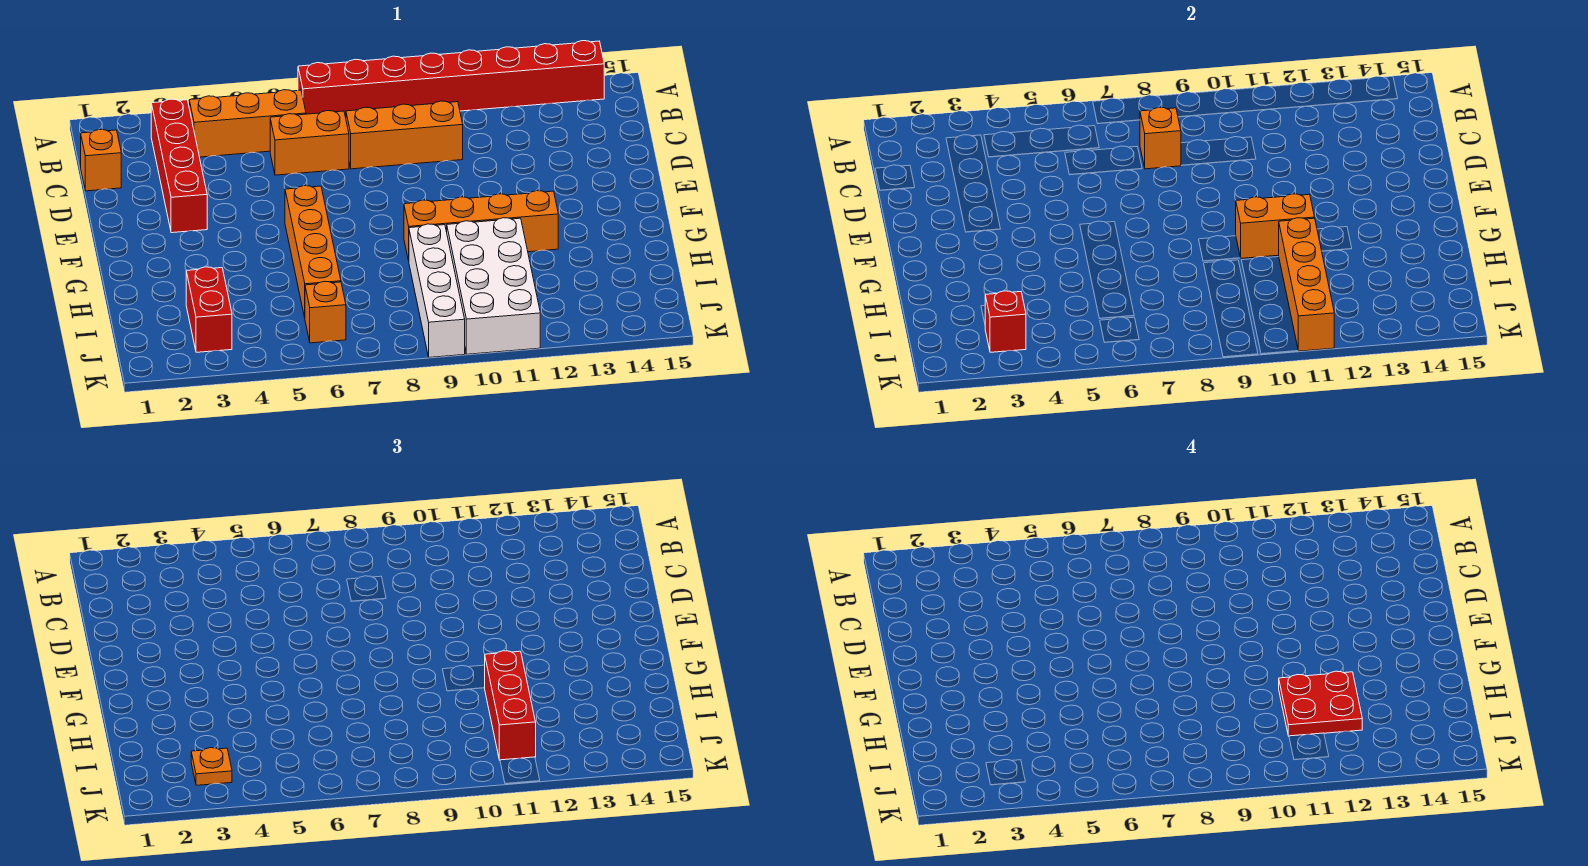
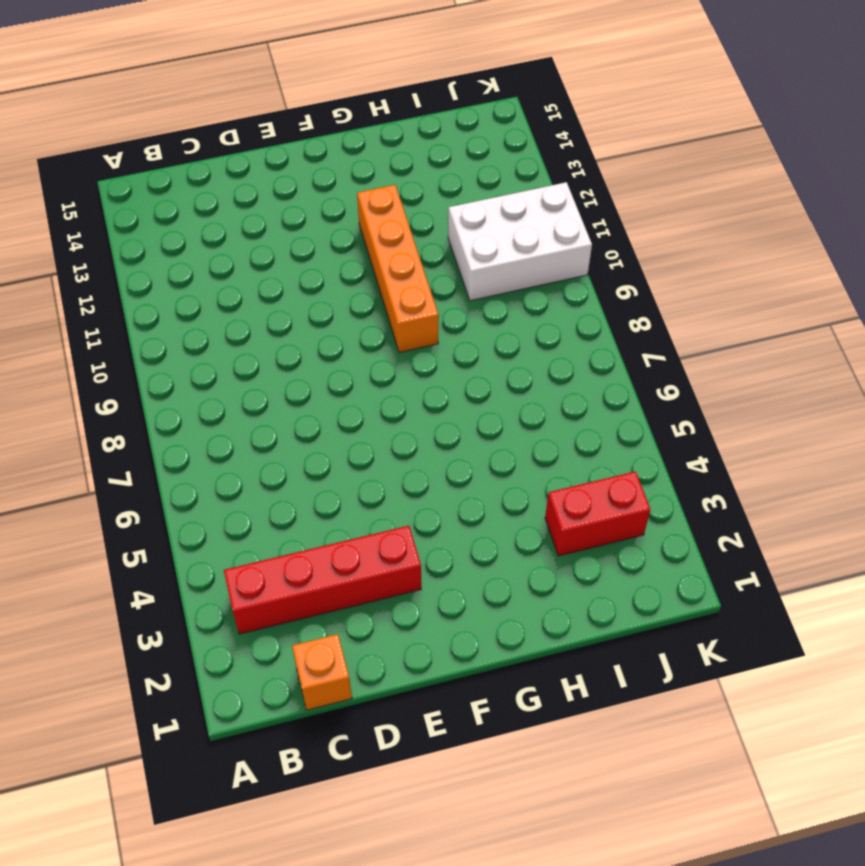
white 2x3 brick [448,182,592,301] -> white 2x4 brick [447,218,540,354]
none -> red 1x8 brick [298,41,604,117]
none -> orange 1x3 brick [189,90,306,157]
none -> orange 1x2 brick [270,111,349,175]

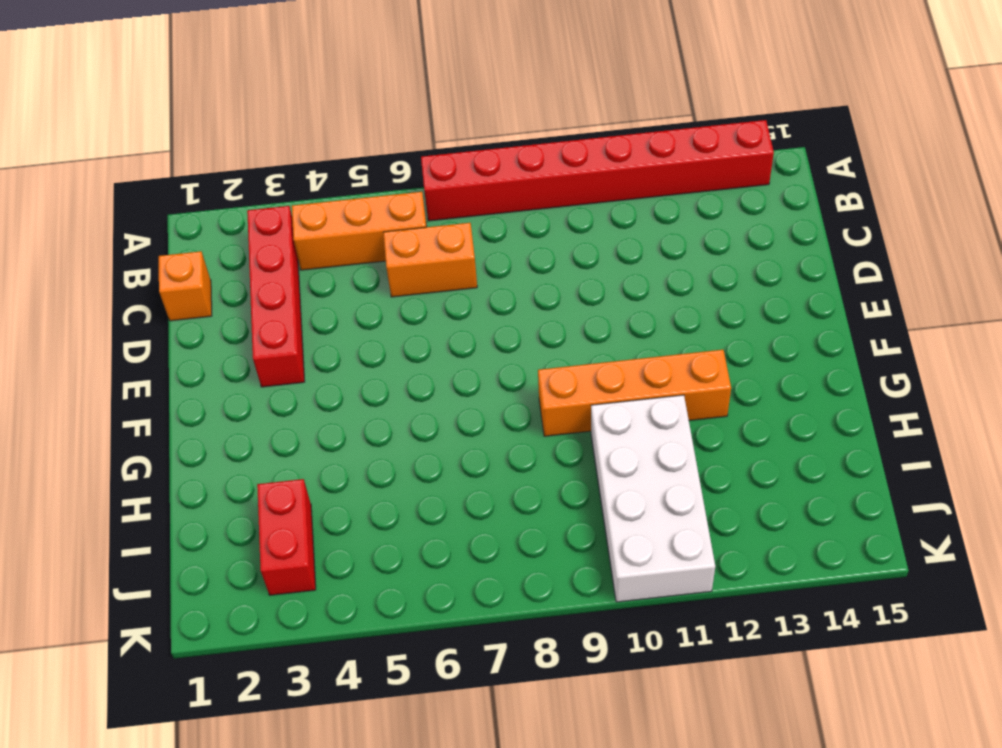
none -> orange 1x3 brick [346,101,463,169]
none -> orange 1x4 brick [285,186,341,317]
none -> white 1x4 brick [409,224,465,357]

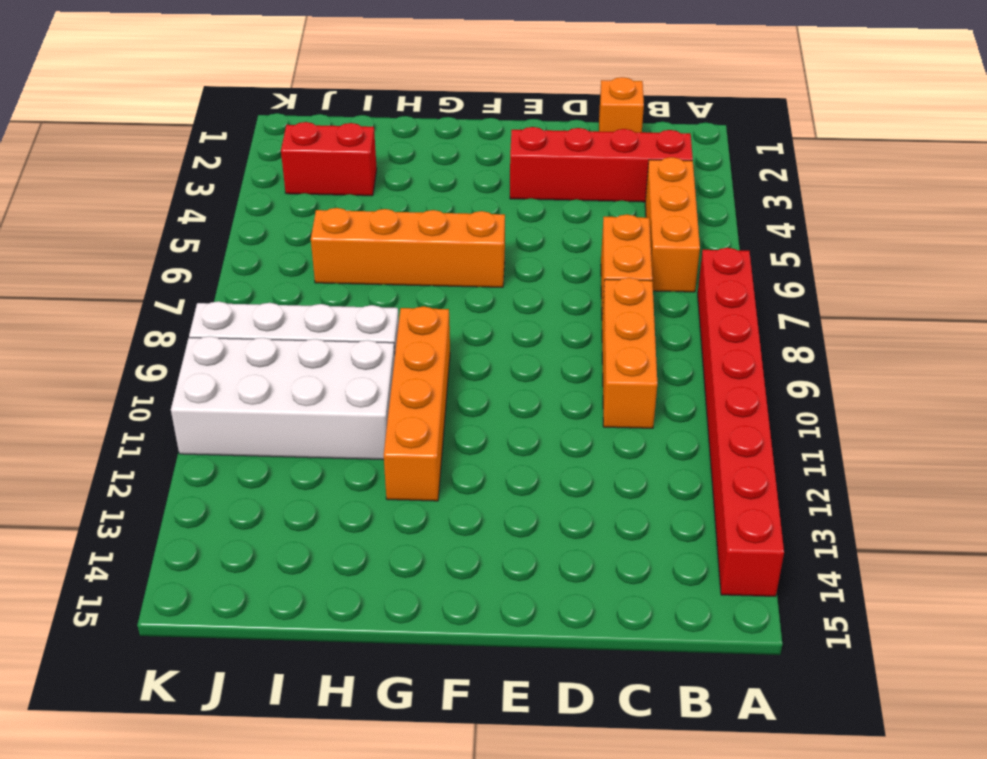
none -> orange 1x1 brick [305,281,346,343]
none -> orange 1x1 brick [1140,107,1181,169]
none -> orange 1x2 brick [1236,194,1315,258]

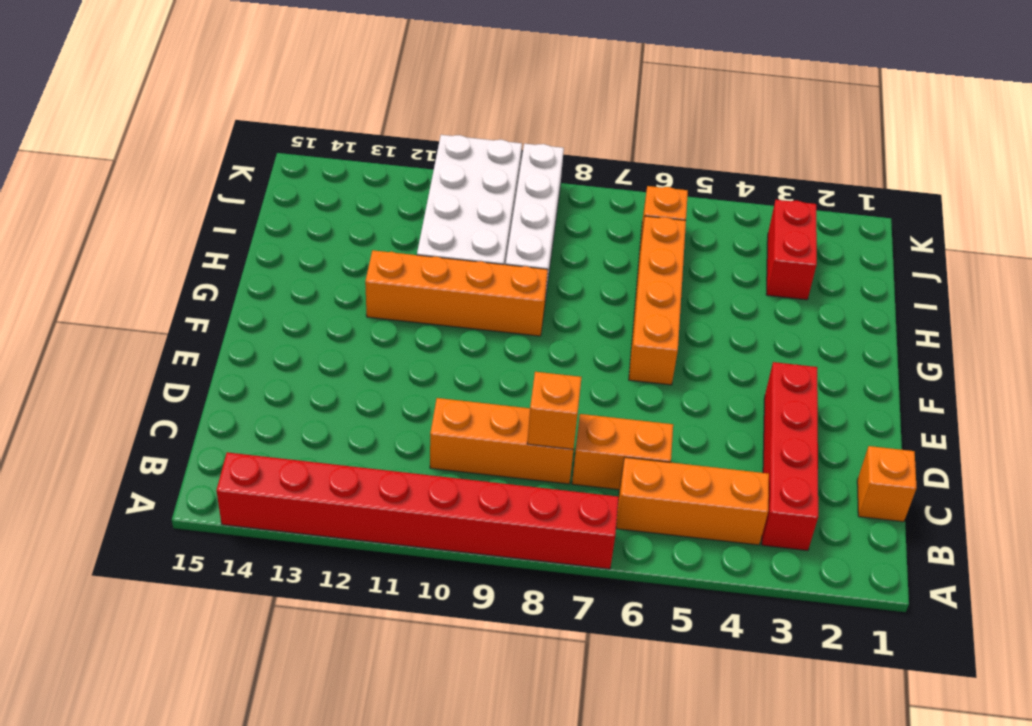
none -> orange 1x2 brick [1236,194,1315,258]
none -> orange 1x4 brick [1279,218,1334,351]
none -> red 1x1 brick [985,291,1026,352]

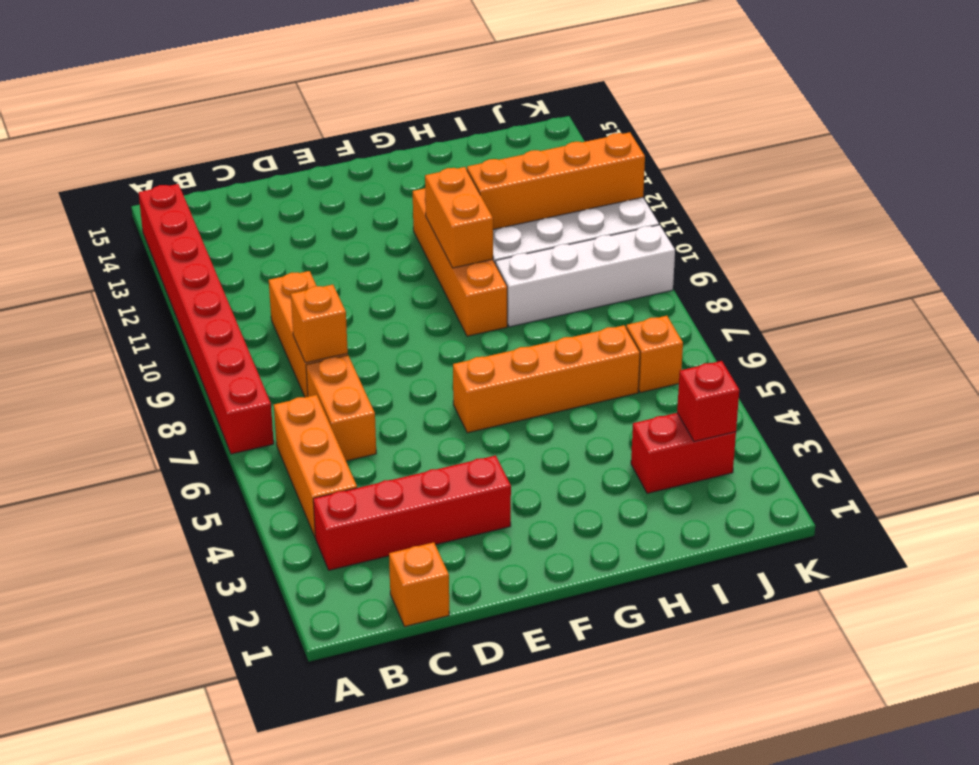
none -> red 1x3 brick [485,651,536,760]
none -> orange 1x1 plate [191,748,232,785]
none -> red 2x2 plate [1279,671,1362,736]

